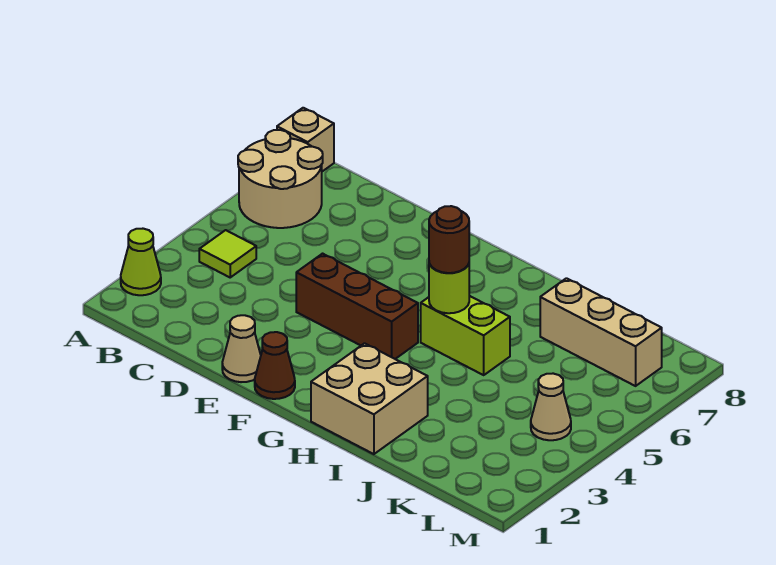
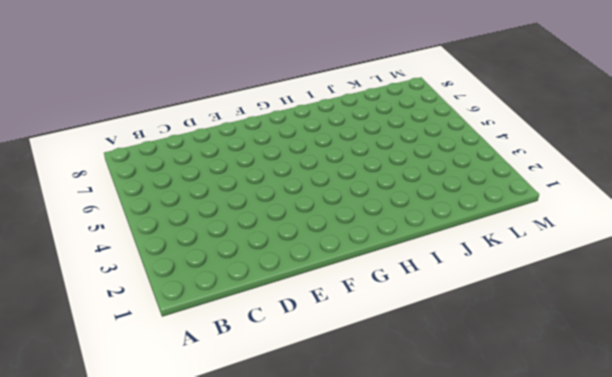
none -> lime 1x1 cone [121,229,161,295]
none -> tan 2x2 round brick [238,130,323,228]
none -> tan 1x1 brick [277,108,334,171]

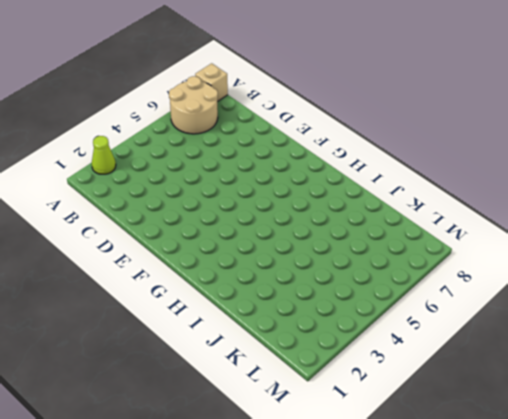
none -> lime 1x1 tile [199,230,256,277]
none -> tan 1x1 cone [222,315,261,382]
none -> brown 1x3 brick [296,254,418,359]

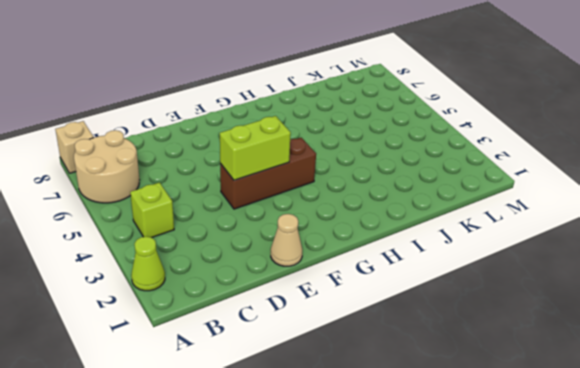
lime 1x1 brick [130,183,174,238] -> lime 1x1 tile [199,230,256,277]
lime 1x2 brick [220,116,291,180] -> lime 1x2 brick moved to [421,296,510,375]
none -> brown 1x1 cone [255,332,295,399]
none -> tan 2x2 brick [311,343,428,454]
none -> tan 1x3 brick [540,278,662,386]

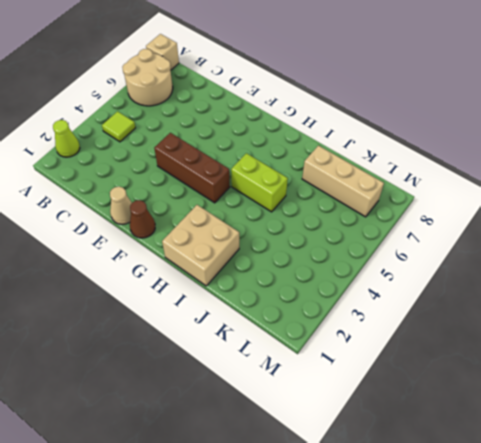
none -> tan 1x1 cone [531,374,571,440]
none -> lime 1x1 round brick [429,264,469,313]
none -> brown 1x1 round brick [429,206,469,273]

